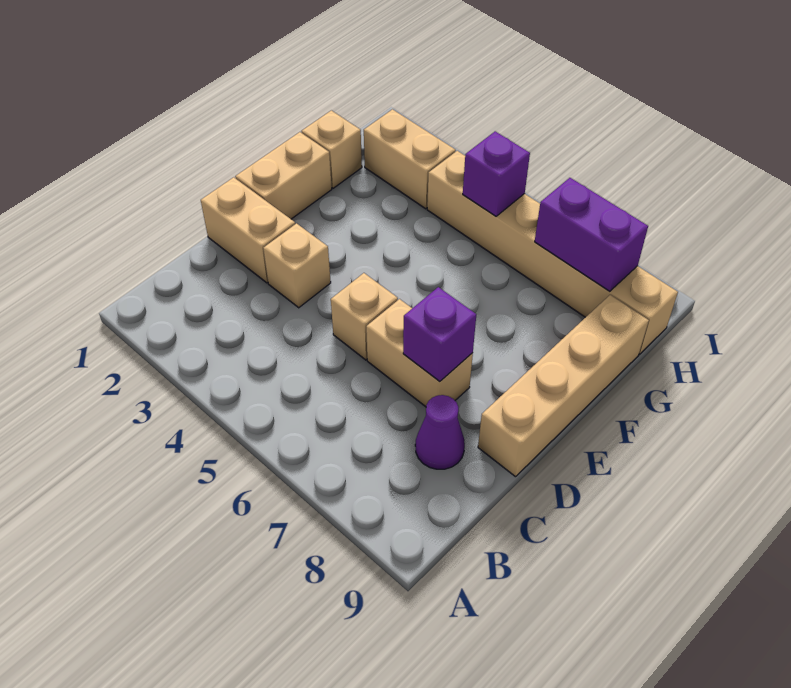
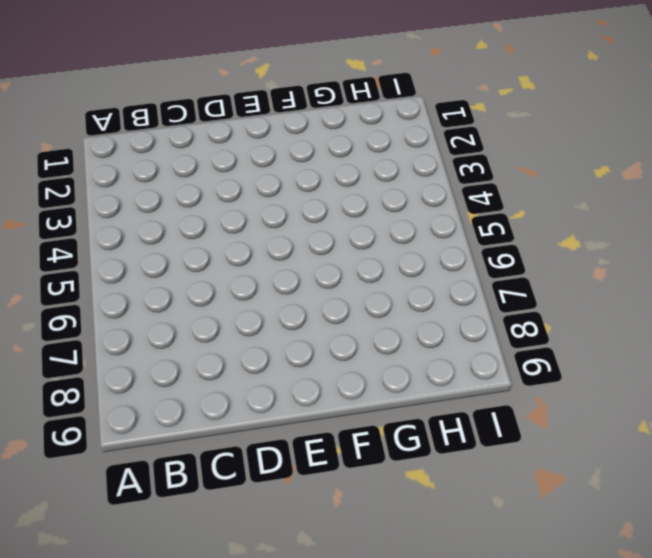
none -> purple 1x1 cone [415,395,465,469]
none -> tan 1x2 brick [201,177,295,283]
none -> tan 1x1 brick [263,223,331,308]

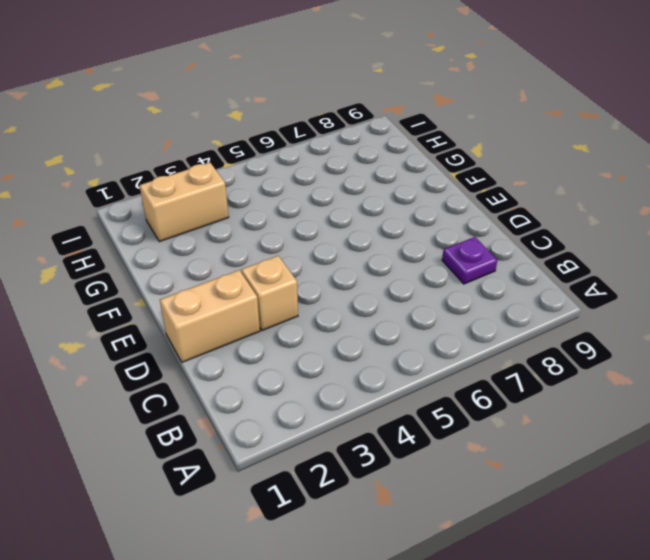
purple 1x1 plate [442,237,497,284] -> purple 1x1 cone [415,395,465,469]
none -> tan 1x1 brick [331,273,398,360]
none -> tan 1x2 brick [366,299,473,407]
none -> tan 1x4 brick [478,295,649,477]

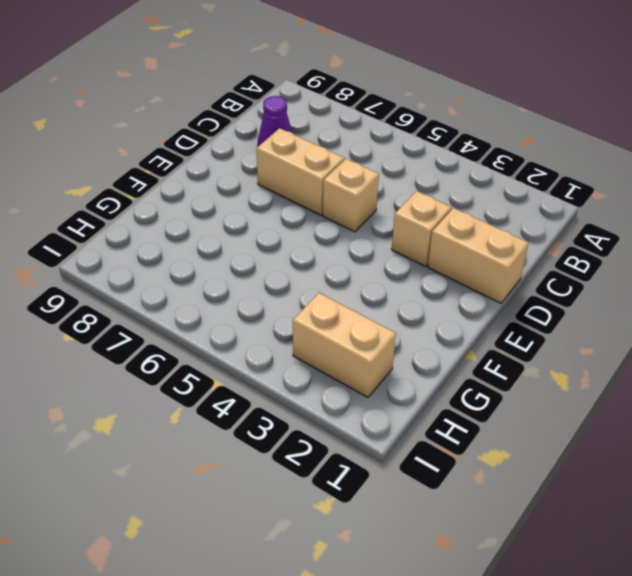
none -> tan 1x4 brick [478,295,649,477]
none -> tan 1x2 brick [235,132,332,219]
none -> tan 1x1 brick [302,110,362,188]

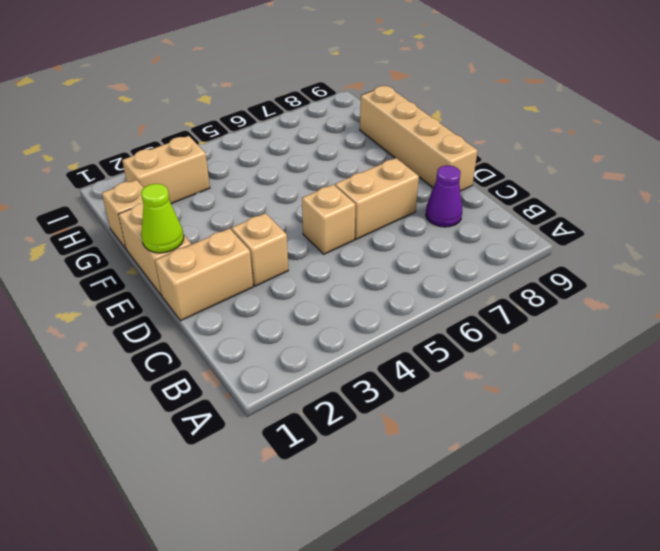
lime 1x1 cone [141,184,184,253] -> none
none -> tan 1x6 brick [427,151,678,354]
none -> purple 1x1 brick [403,287,476,382]
none -> purple 1x1 brick [463,131,530,216]

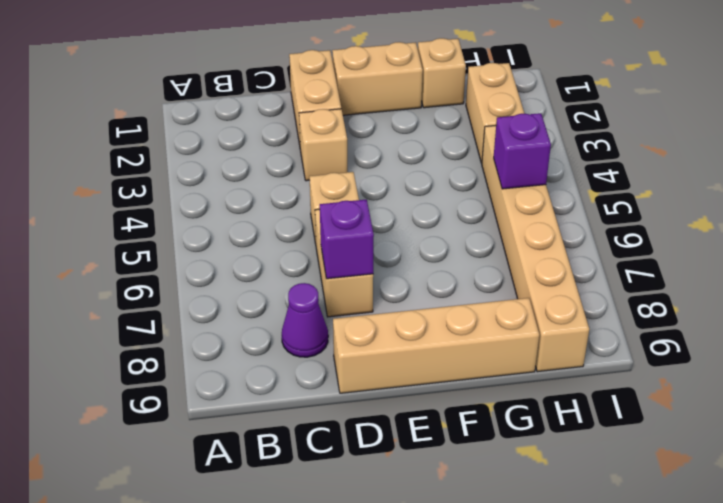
none -> purple 1x2 brick [535,178,648,291]

